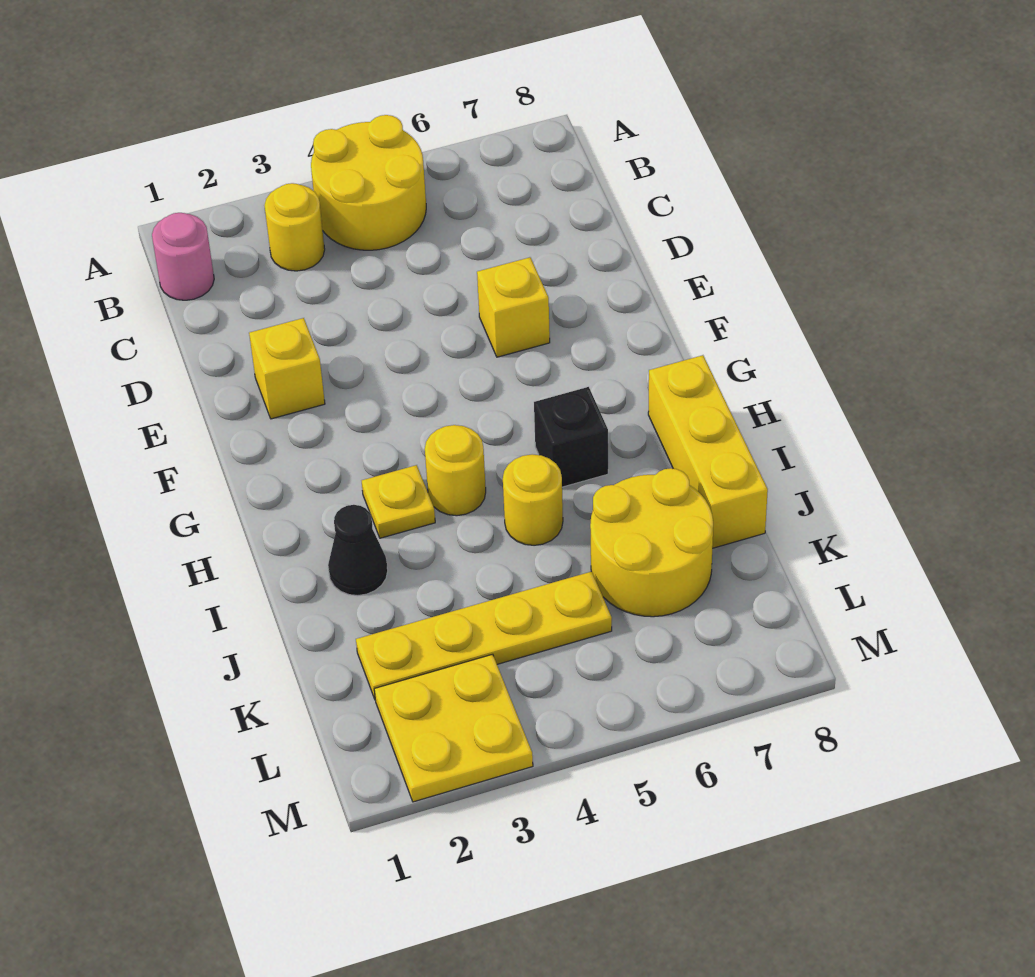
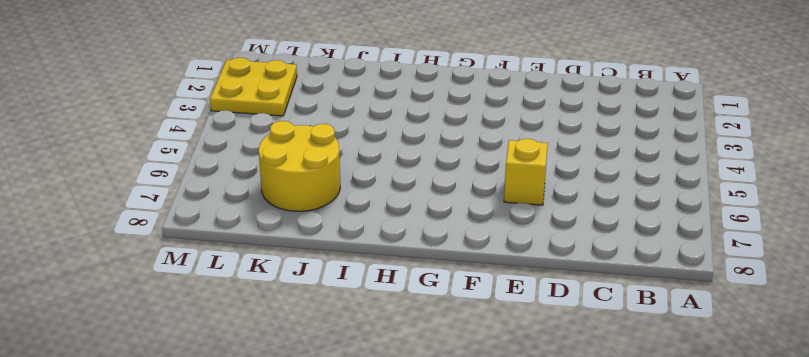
none -> yellow 2x2 round brick [311,115,426,250]
none -> pink 1x1 round brick [152,213,214,300]
none -> yellow 1x1 round brick [264,183,325,271]

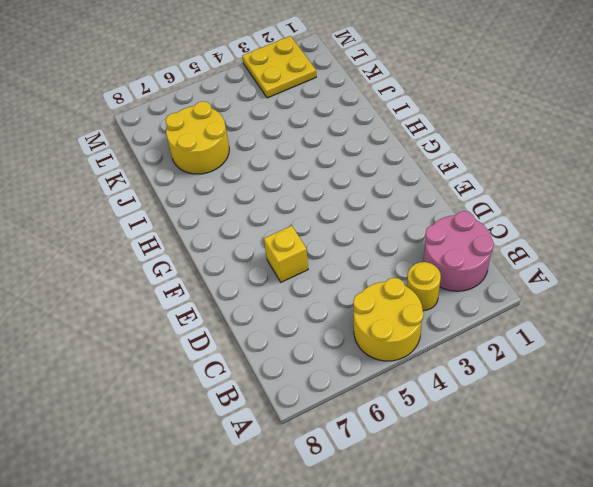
pink 2x2 round brick [424,211,494,291] -> pink 1x1 round brick [152,213,214,300]
none -> yellow 1x1 brick [249,318,325,419]
none -> yellow 1x1 plate [362,465,435,538]
none -> yellow 1x1 round brick [425,425,486,516]

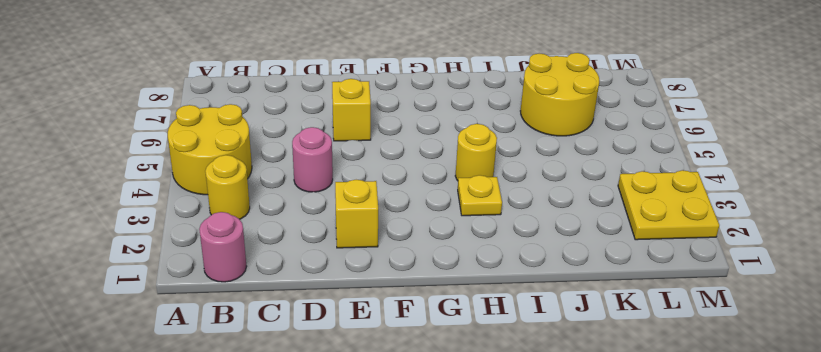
pink 1x1 round brick [292,127,333,192] -> none
none -> black 1x1 brick [534,387,608,487]
none -> yellow 1x3 brick [648,355,768,548]
none -> black 1x1 cone [328,505,388,596]

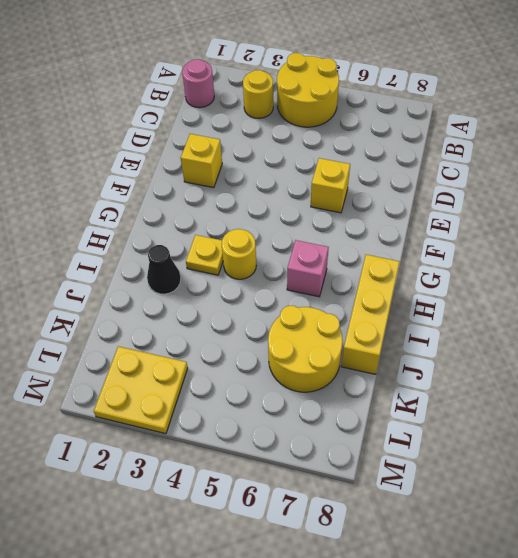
pink 1x1 brick [287,240,329,297] -> black 1x1 brick [534,387,608,487]
none -> yellow 1x1 round brick [503,454,563,545]
none -> yellow 1x4 plate [356,571,612,699]

